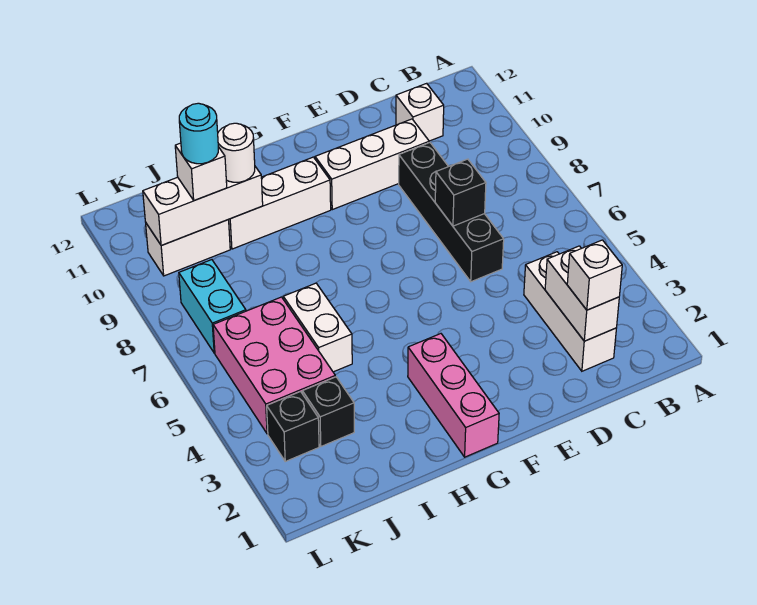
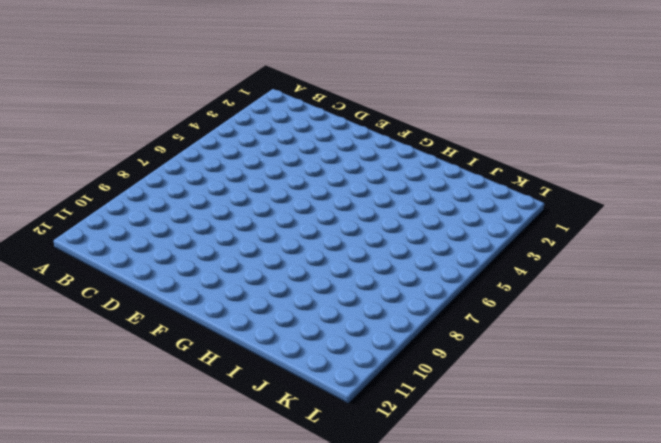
none -> white 1x3 brick [524,252,616,371]
none -> white 1x1 brick [396,83,444,141]
none -> black 1x4 brick [399,142,504,282]

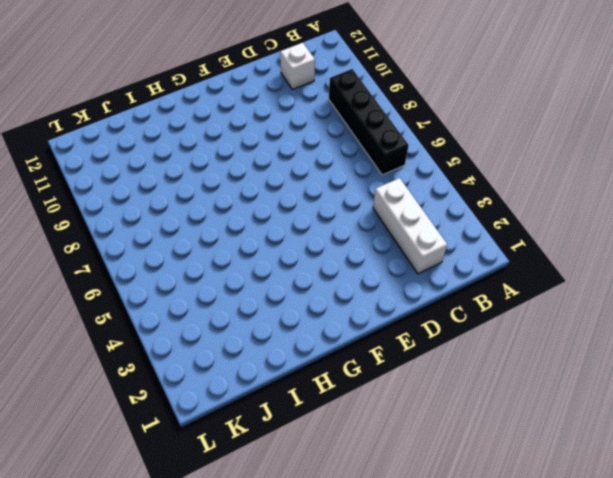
black 1x4 brick [329,69,409,175] -> black 1x4 brick moved to [399,142,504,282]
none -> white 1x3 brick [315,119,429,210]
none -> pink 1x3 brick [408,334,499,457]
none -> white 1x3 brick [228,157,331,249]

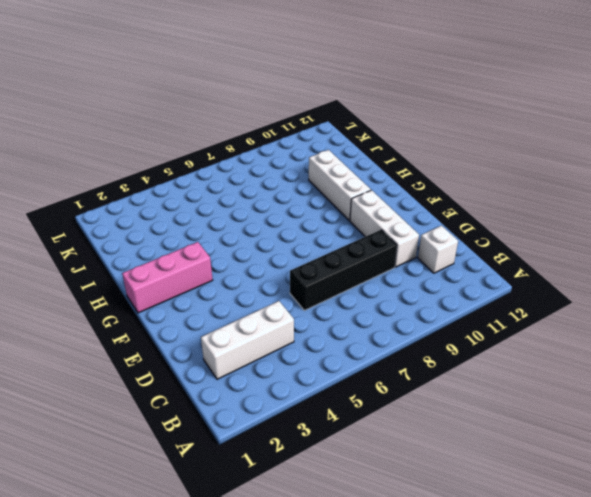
none -> white 1x2 brick [283,283,352,372]
none -> black 1x1 brick [302,377,354,446]
none -> pink 2x3 brick [213,297,335,434]

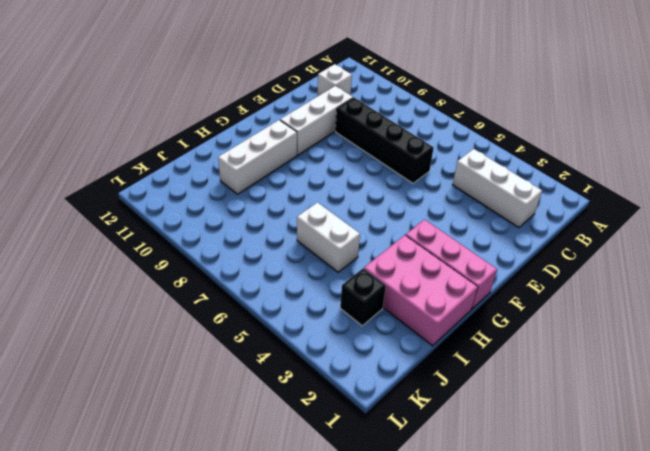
pink 2x3 brick [364,235,478,346] -> pink 2x3 brick moved to [213,297,335,434]
none -> white 1x2 brick [146,220,230,276]
none -> black 1x1 brick [267,392,319,461]
none -> cyan 1x2 brick [179,260,246,353]

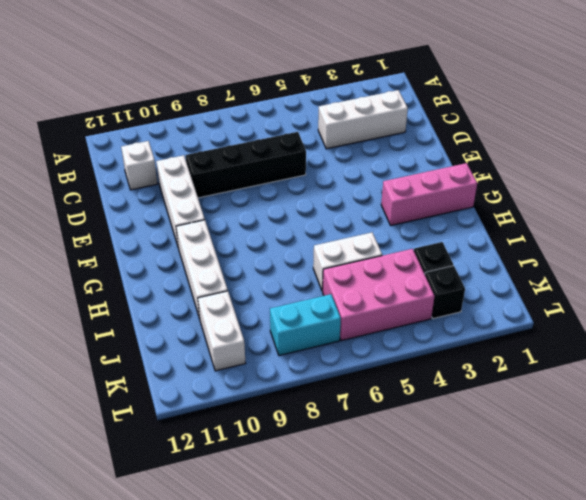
none -> white 1x2 brick [545,246,619,341]
none -> black 1x1 brick [435,159,486,226]
none -> white 1x3 brick [143,167,263,246]

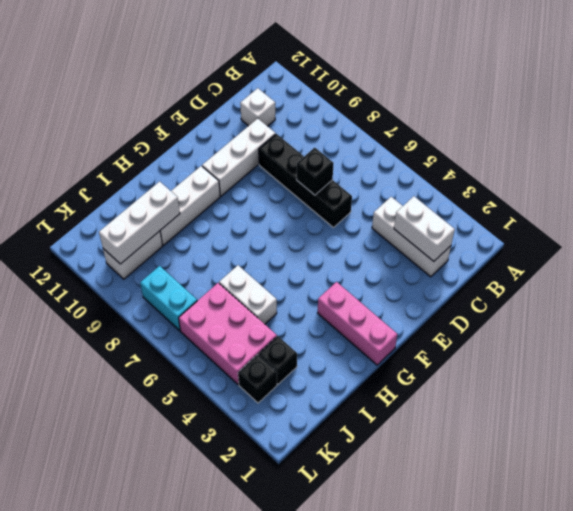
none -> white 1x1 brick [567,240,622,310]
none -> white 1x1 round brick [218,123,255,182]
none -> white 1x1 brick [175,143,227,201]

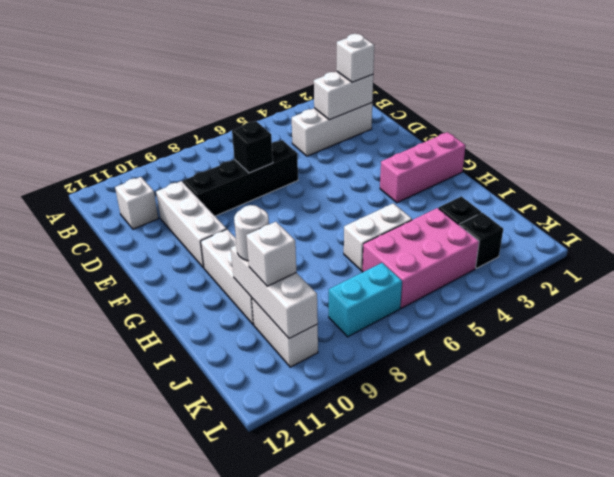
none -> cyan 1x1 round brick [179,103,218,164]

